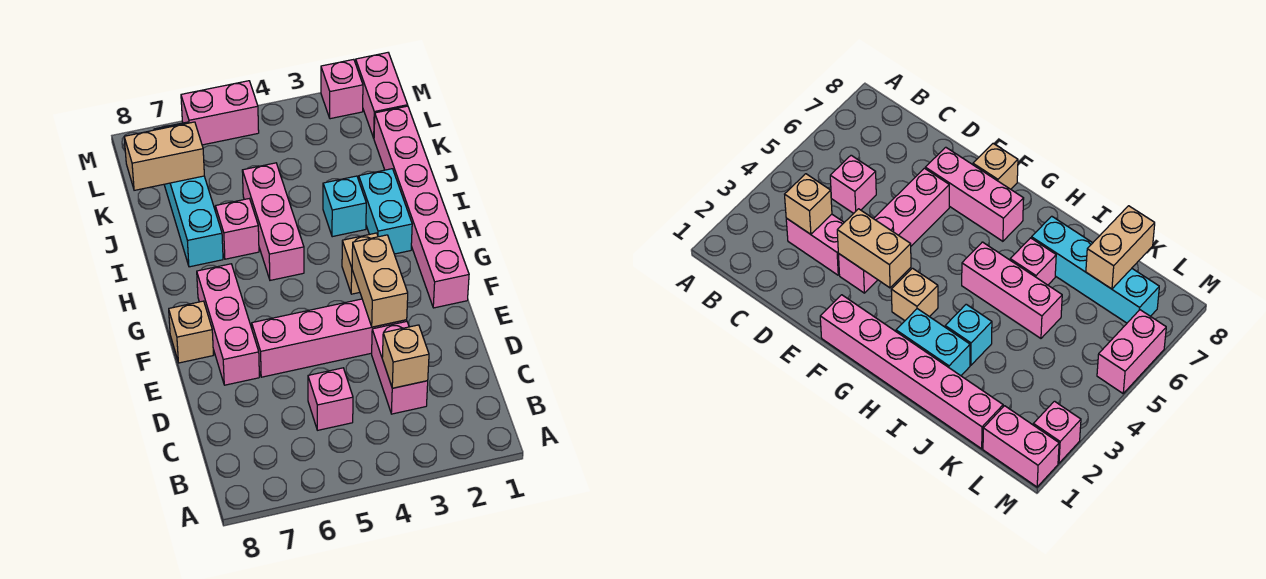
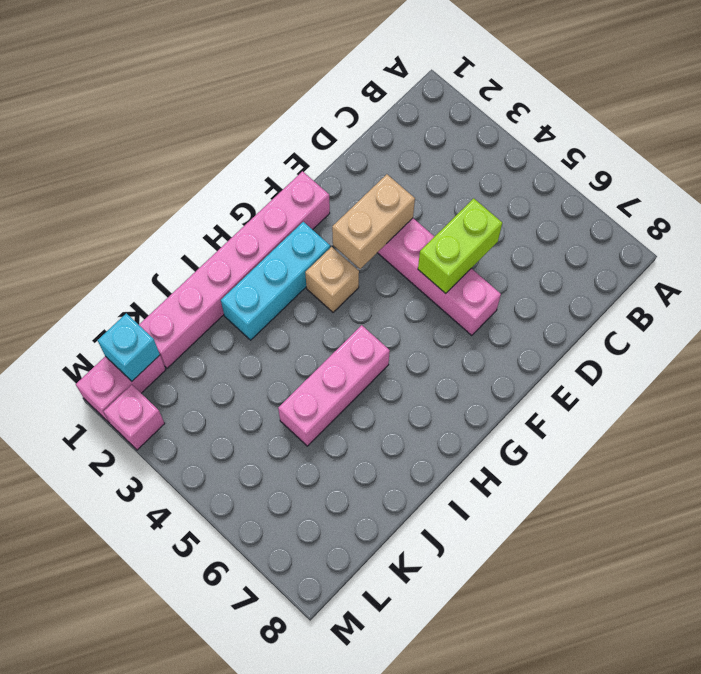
lime 1x2 brick [418,198,502,294] -> none
cyan 1x3 brick [221,222,330,340] -> cyan 1x2 brick [359,169,412,254]
cyan 1x1 brick [98,313,160,381] -> cyan 1x1 brick moved to [323,176,366,237]
none -> pink 1x2 brick [372,322,428,414]
none -> pink 1x1 brick [308,368,353,430]
none -> pink 1x3 brick [197,264,259,385]

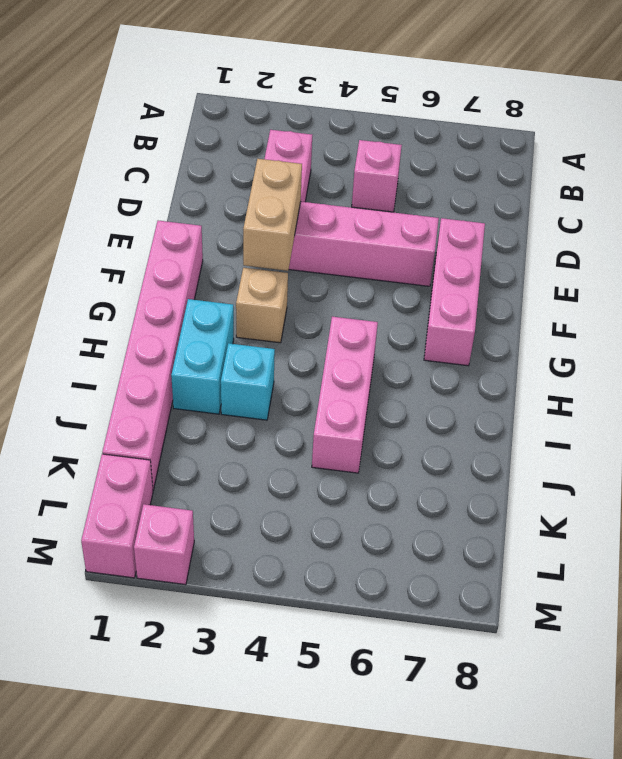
none -> tan 1x1 brick [169,301,213,363]
none -> pink 1x1 brick [215,199,259,259]
none -> cyan 1x4 brick [154,122,223,267]

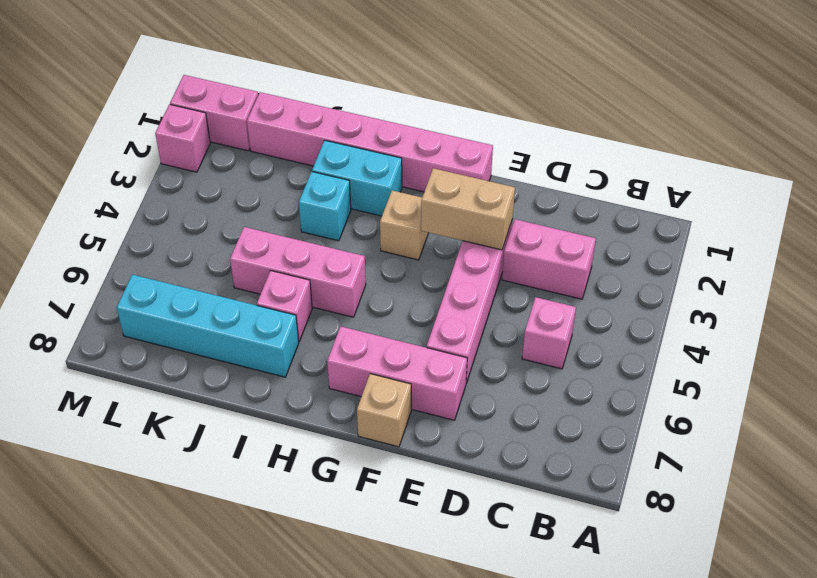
none -> pink 1x2 brick [181,81,259,145]
none -> tan 1x1 brick [382,325,429,388]
none -> tan 1x2 brick [124,122,204,190]

